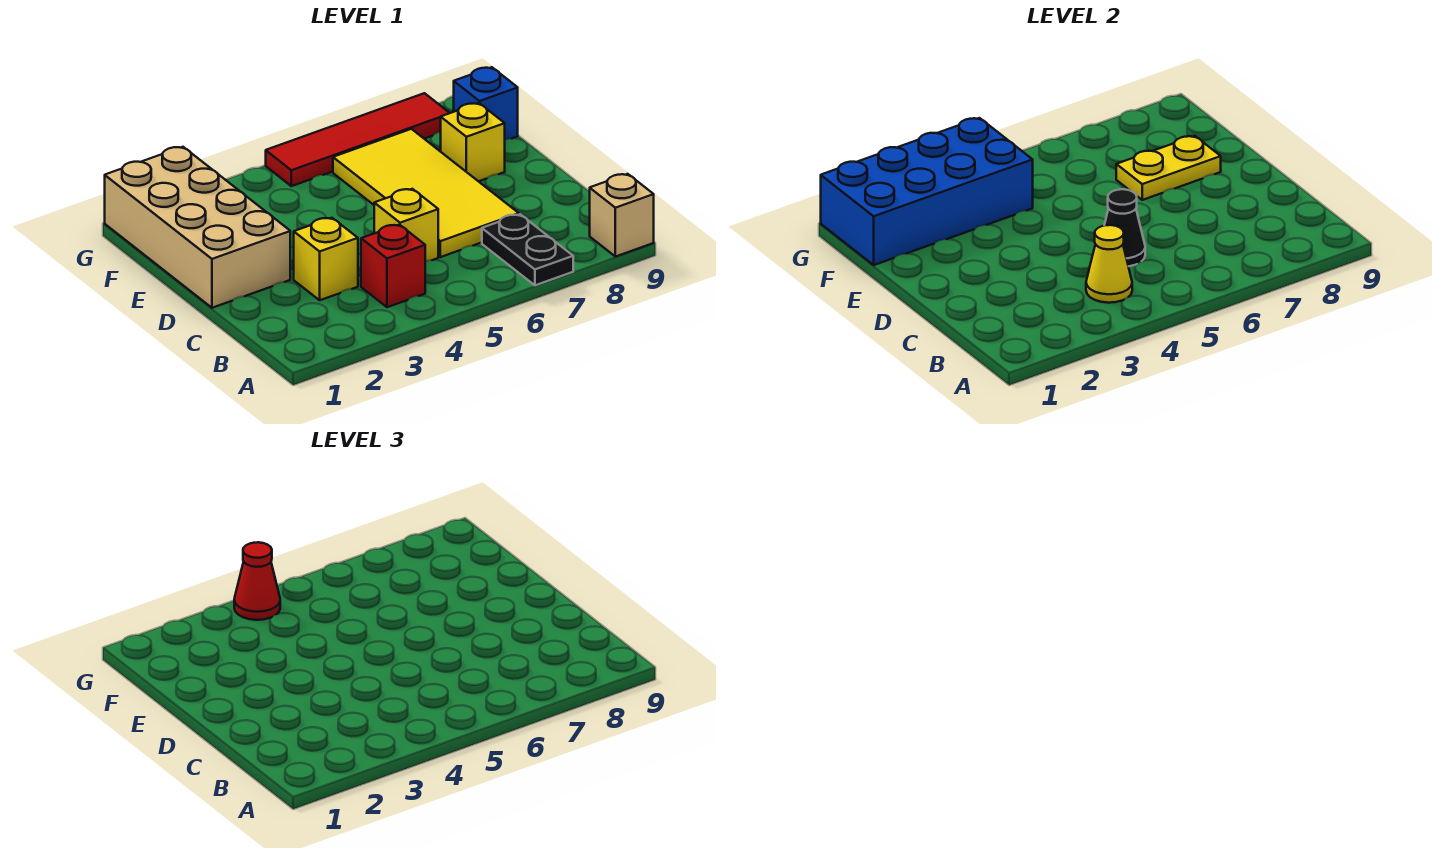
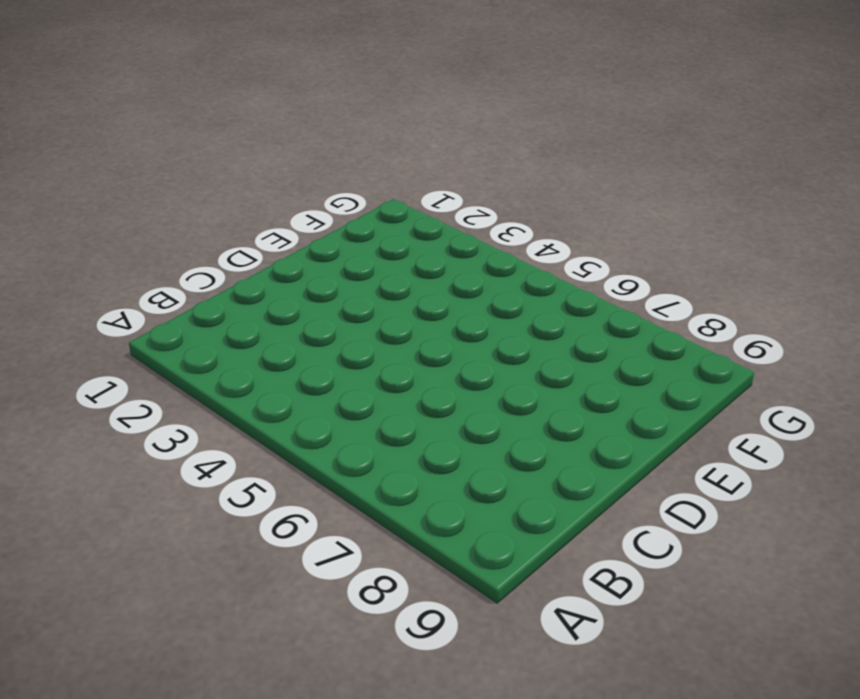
none -> black 1x2 plate [482,214,573,285]
none -> tan 1x1 brick [590,174,654,257]
none -> red 1x1 brick [361,225,425,307]

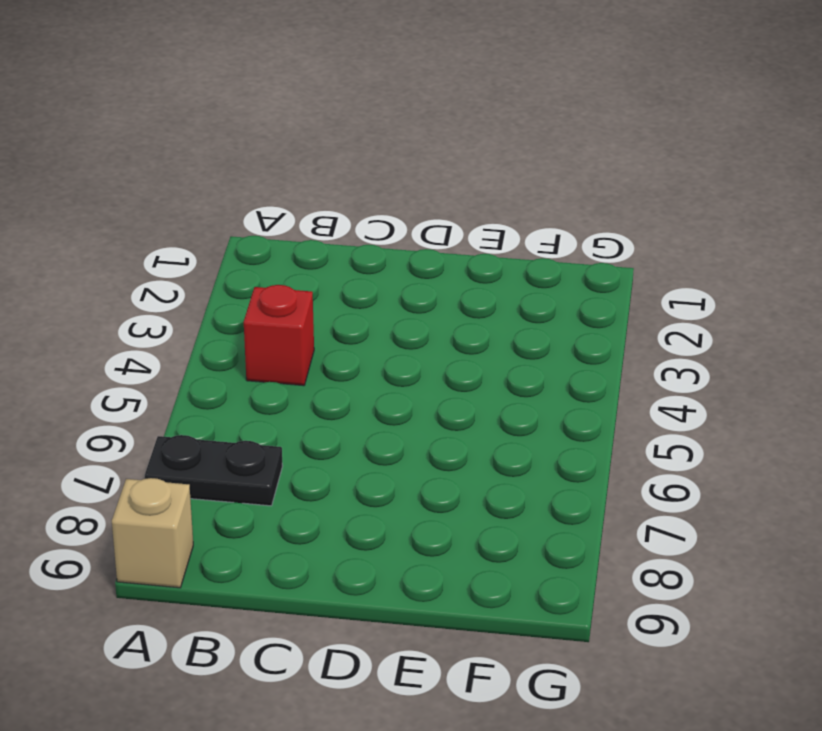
none -> yellow 1x1 brick [294,218,358,300]
none -> yellow 1x1 brick [374,189,438,261]
none -> yellow 2x4 tile [333,129,519,257]

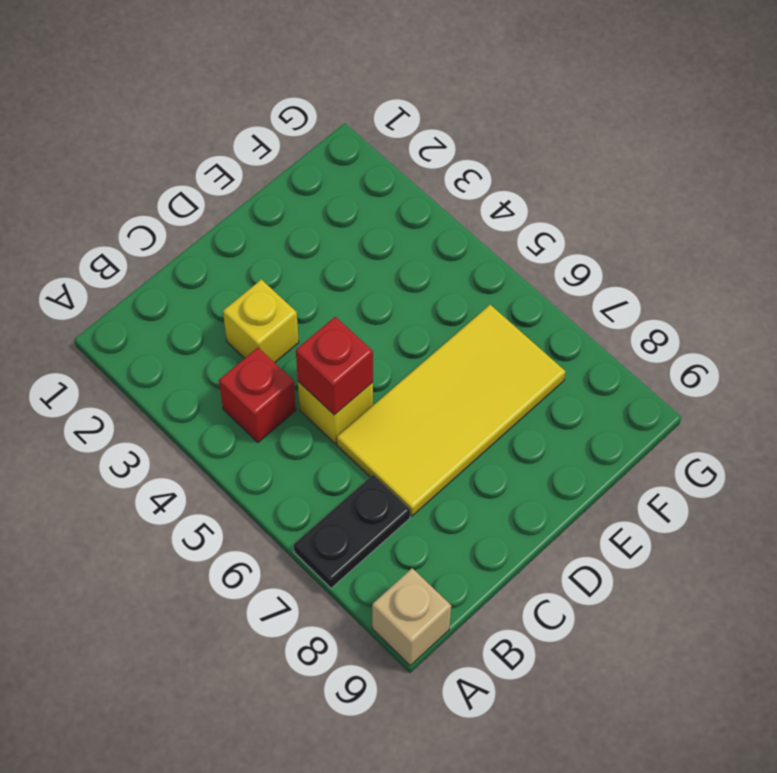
red 1x1 brick [296,317,373,415] -> black 1x1 cone [1104,189,1145,266]
none -> tan 2x4 brick [105,147,290,308]
none -> yellow 1x1 brick [441,103,505,181]
none -> blue 1x1 brick [454,67,518,140]

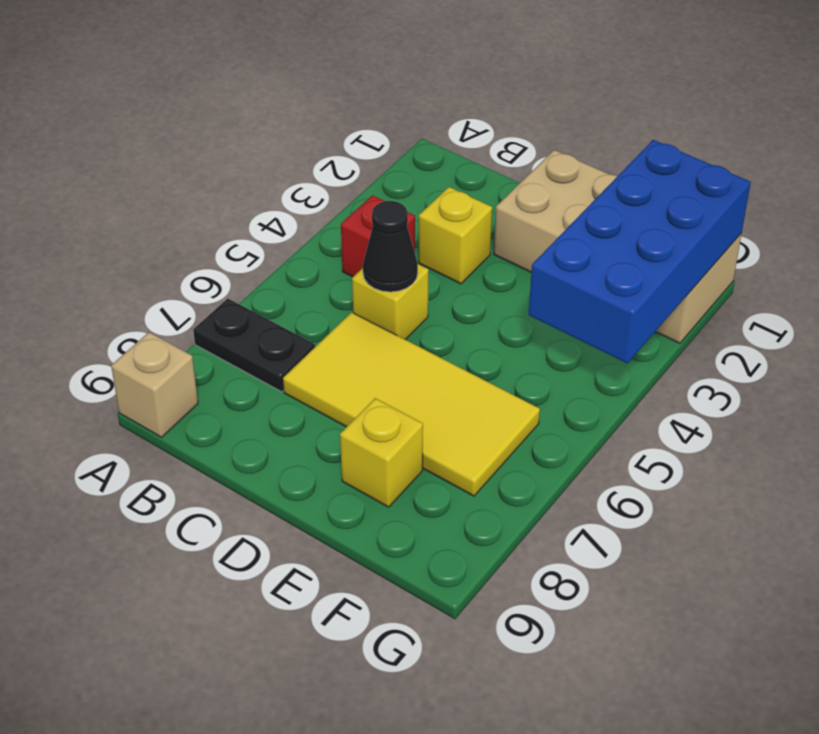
none -> blue 1x1 brick [454,67,518,140]
none -> red 1x4 tile [266,93,449,186]
none -> yellow 1x1 cone [1086,225,1132,303]

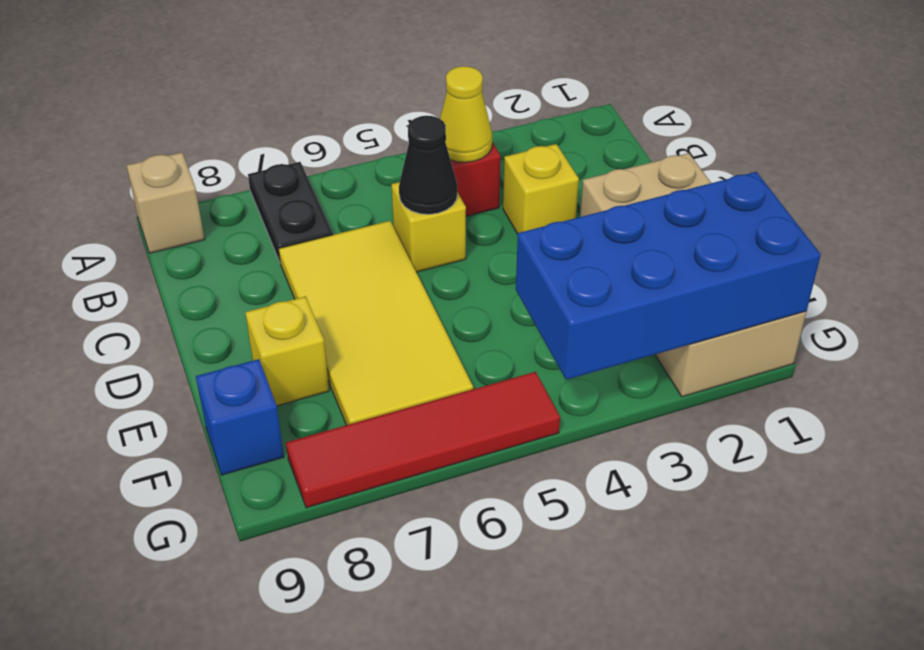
none -> yellow 1x2 plate [1116,136,1221,200]
none -> red 1x1 cone [234,542,280,620]

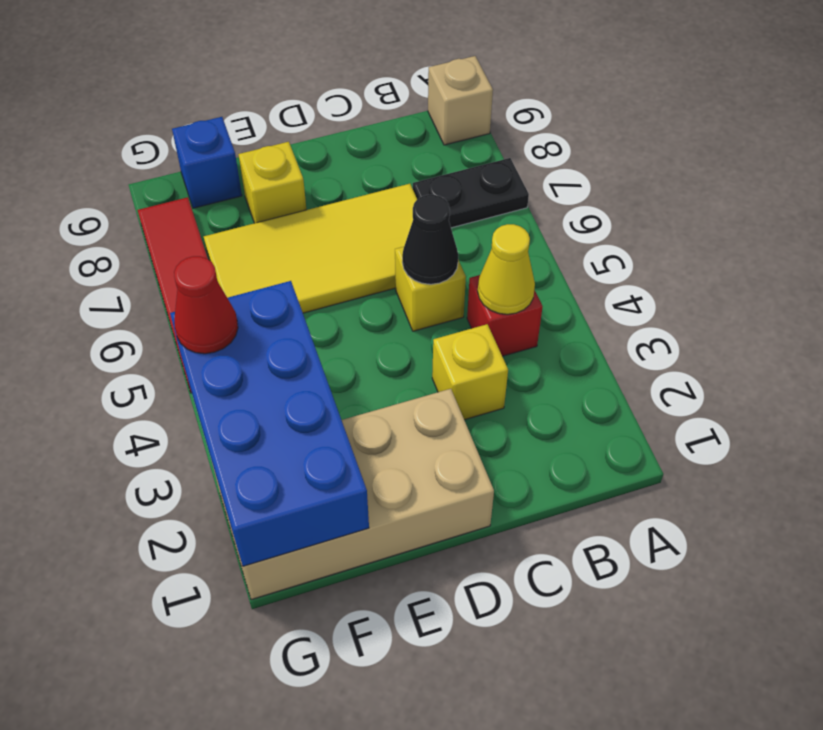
none -> yellow 1x2 plate [1116,136,1221,200]

